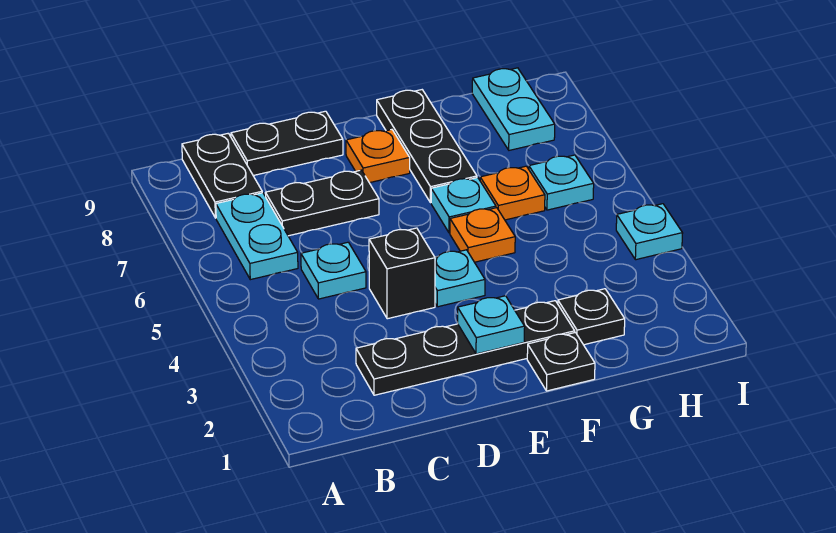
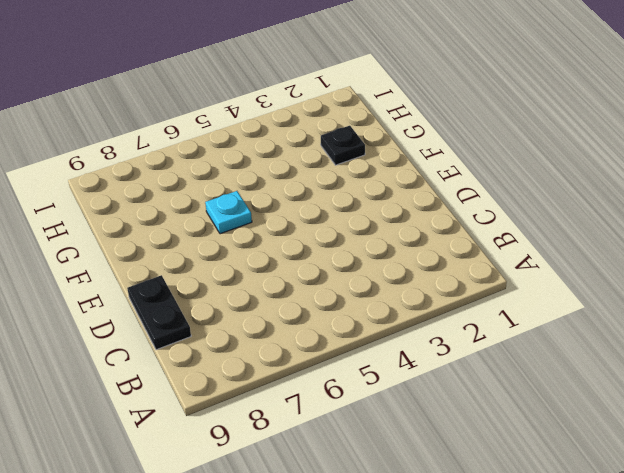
none -> cyan 1x2 plate [216,193,298,280]
none -> black 1x2 plate [182,133,262,218]
none -> black 1x4 plate [356,301,575,395]

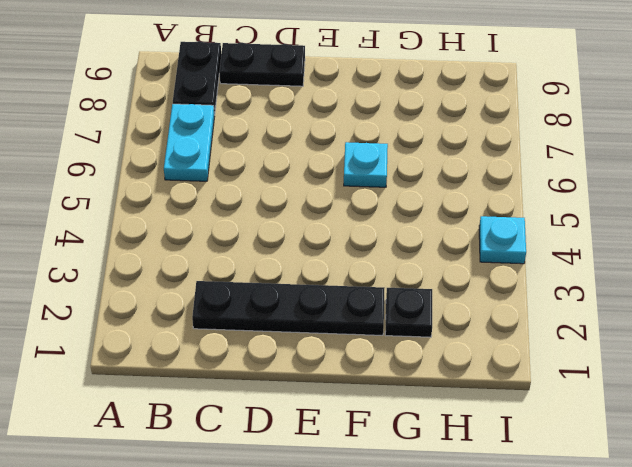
none -> cyan 1x1 plate [301,242,366,299]
none -> black 1x2 plate [265,170,379,236]
none -> black 1x1 brick [369,228,435,319]

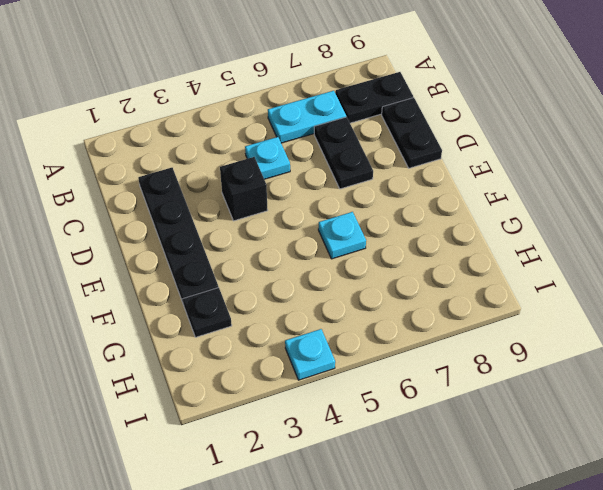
none -> cyan 1x1 plate [435,250,485,307]
none -> orange 1x1 plate [346,130,410,183]
none -> black 1x1 plate [527,332,595,391]

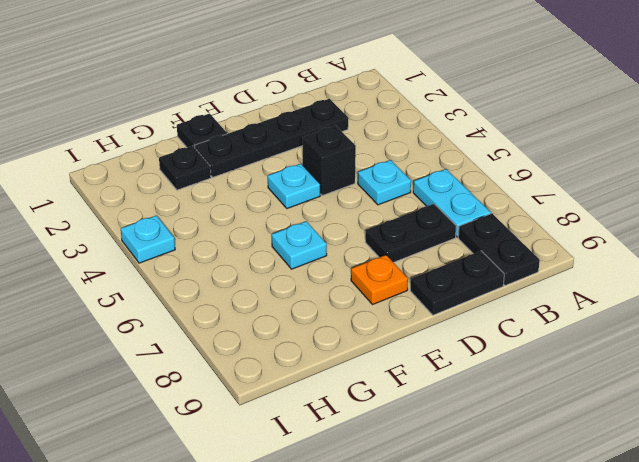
none -> orange 1x1 plate [450,208,515,262]
none -> black 1x3 plate [377,90,477,203]
none -> orange 1x1 plate [480,166,545,220]

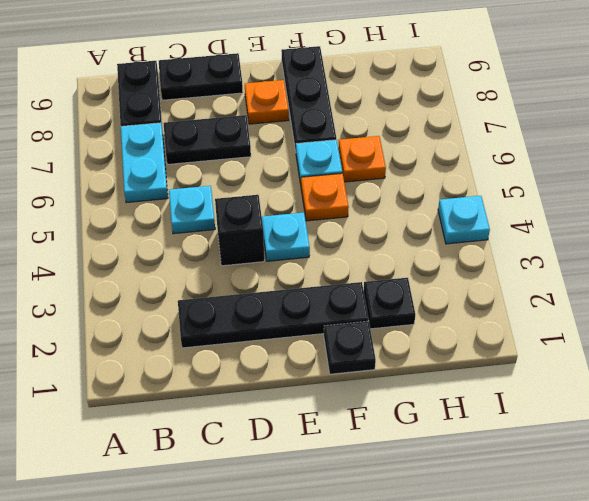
none -> cyan 1x1 plate [529,155,594,210]
none -> cyan 1x2 plate [472,68,555,150]
none -> cyan 1x1 plate [458,296,525,354]

